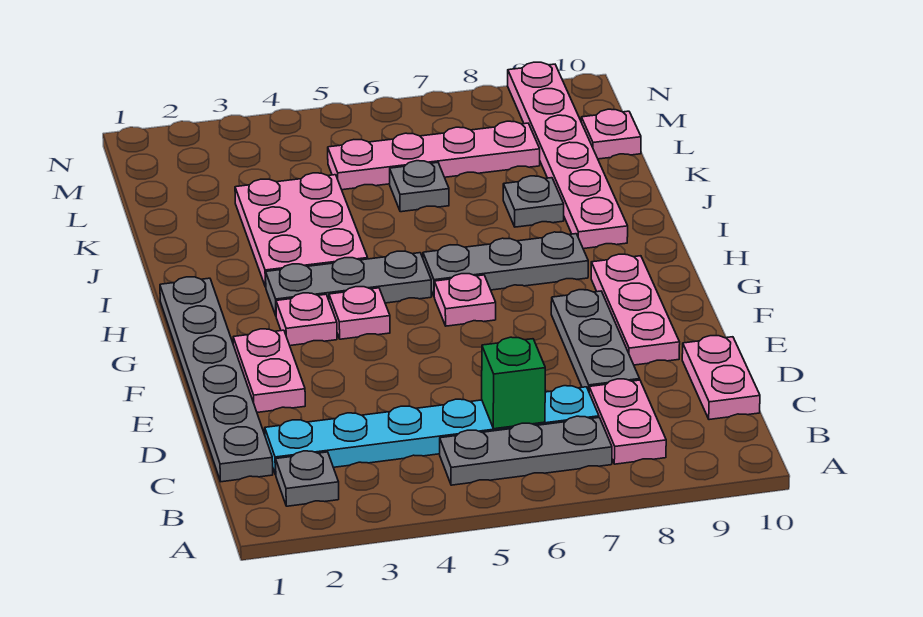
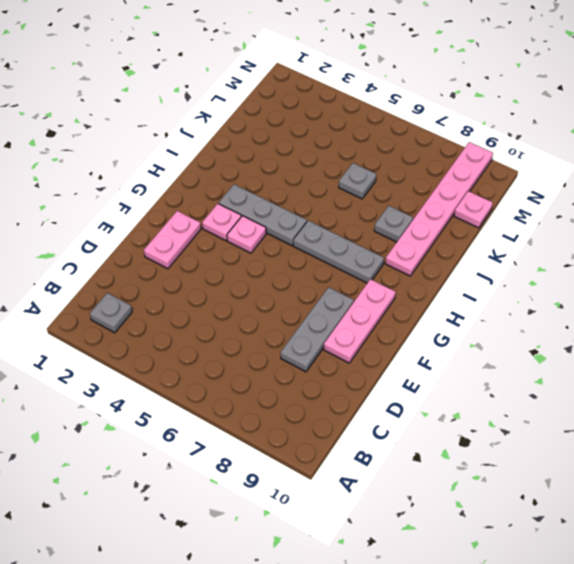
none -> grey 1x3 plate [440,416,612,485]
none -> pink 1x2 plate [589,379,666,464]
none -> grey 1x6 plate [160,277,273,482]

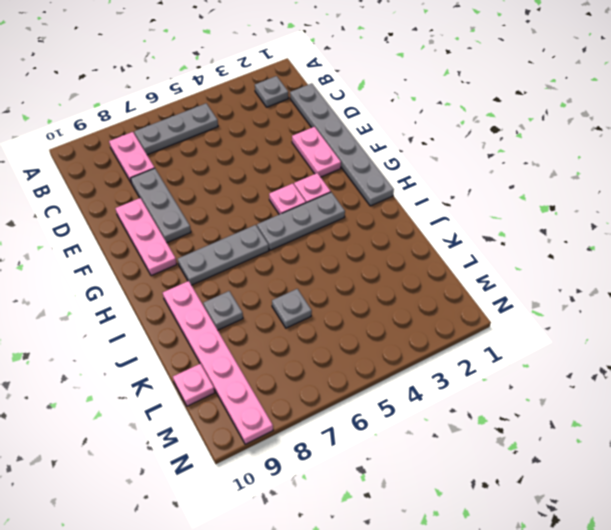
none -> cyan 1x6 plate [265,386,599,475]
none -> pink 1x2 plate [682,336,760,420]
none -> pink 1x1 plate [434,274,496,326]

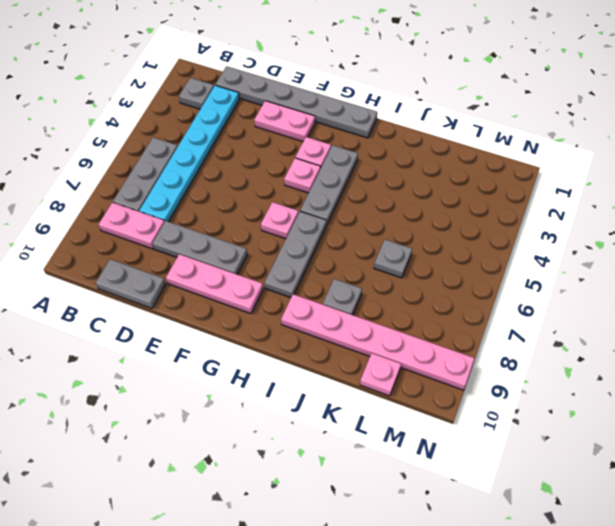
grey 1x2 plate [96,259,166,308] -> pink 1x2 plate [682,336,760,420]
none -> pink 2x3 plate [235,173,368,287]
none -> pink 1x4 plate [328,121,540,190]
none -> green 1x1 brick [482,337,545,429]

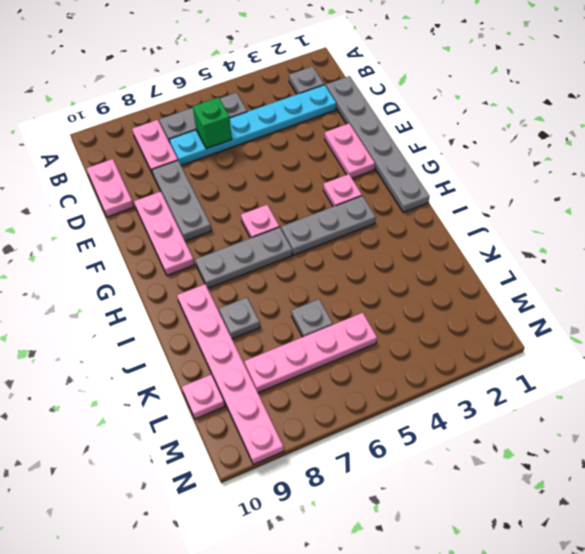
none -> pink 1x1 plate [329,287,390,339]
none -> pink 2x3 plate [235,173,368,287]

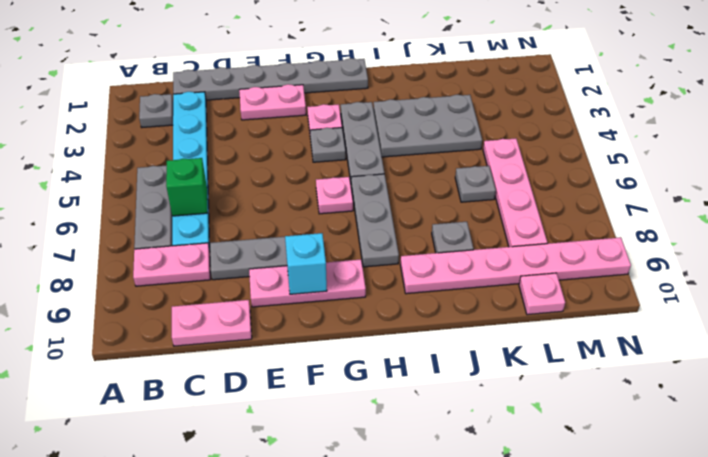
cyan 1x1 brick [285,233,327,294] -> none
grey 1x1 plate [310,128,346,162] -> pink 1x1 plate [329,287,390,339]
grey 2x3 plate [373,95,482,157] -> pink 2x3 plate [235,173,368,287]

